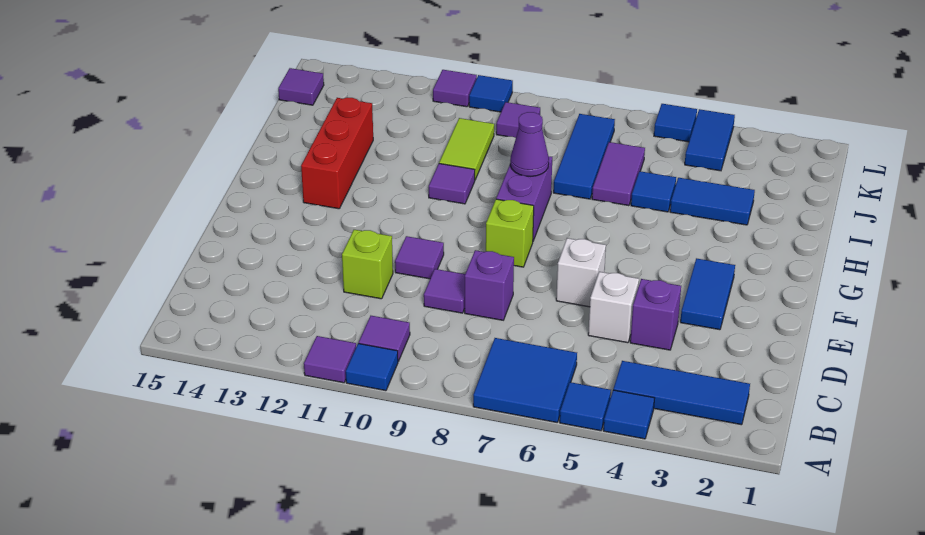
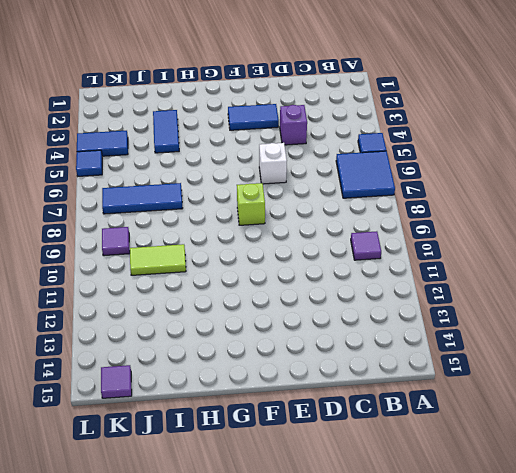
none -> blue 1x1 tile [603,390,654,439]
none -> blue 1x1 tile [346,343,398,391]
none -> purple 1x1 tile [304,336,356,383]
none -> blue 1x3 tile [613,361,750,425]

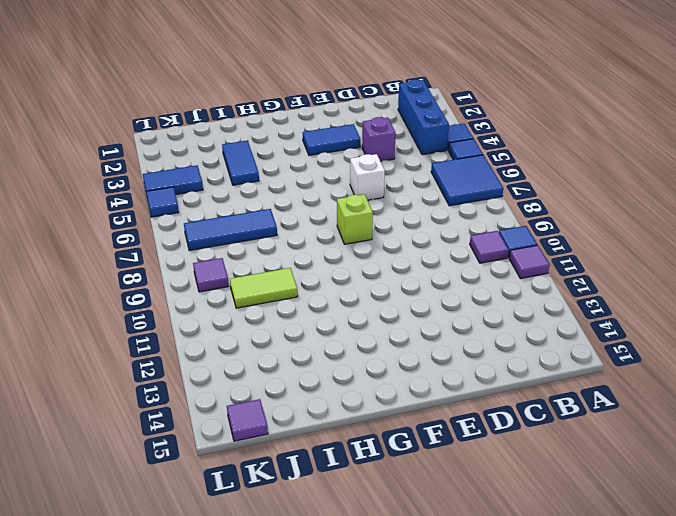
blue 1x3 brick [398,79,449,155] -> blue 1x3 tile [613,361,750,425]
none -> white 1x1 brick [588,272,639,343]
none -> purple 1x1 brick [465,250,514,320]
none -> purple 1x1 tile [424,269,465,313]
none -> lime 1x1 brick [342,230,393,299]

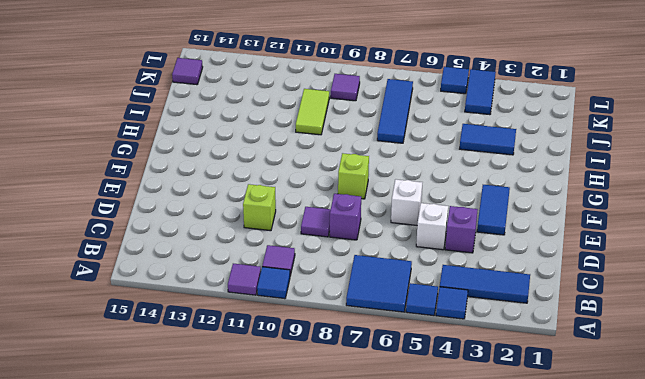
none -> purple 1x1 tile [395,236,444,279]
none -> purple 1x2 brick [496,156,552,241]
none -> red 1x3 brick [301,98,373,209]
none -> purple 1x1 tile [429,164,475,204]

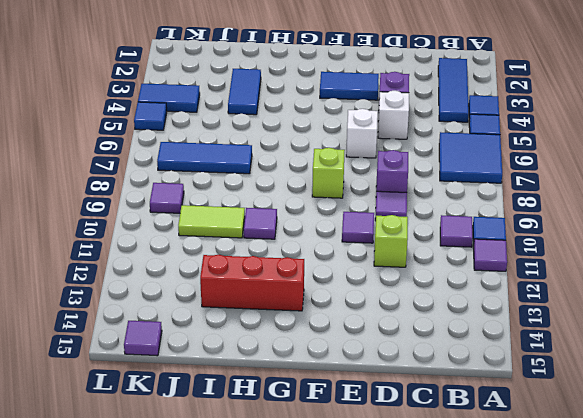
none -> purple 1x2 brick [496,156,552,241]
none -> blue 1x1 tile [631,171,676,212]
none -> purple 1x2 tile [592,142,645,206]
none -> blue 1x1 tile [469,75,513,112]

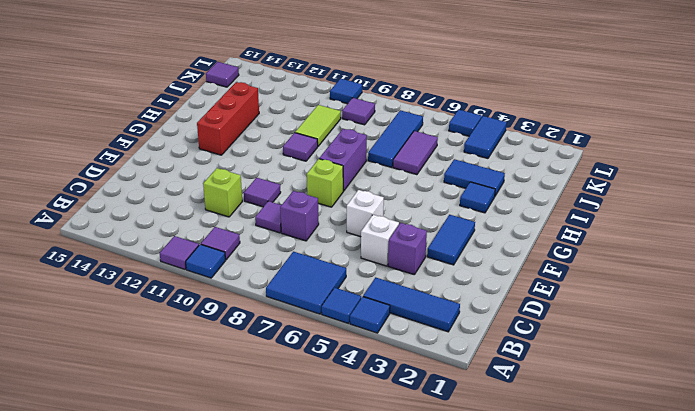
blue 1x1 tile [460,182,495,213] -> blue 1x1 tile moved to [631,171,676,212]
none -> purple 1x1 tile [433,70,477,107]
none -> purple 1x1 cone [510,112,549,176]

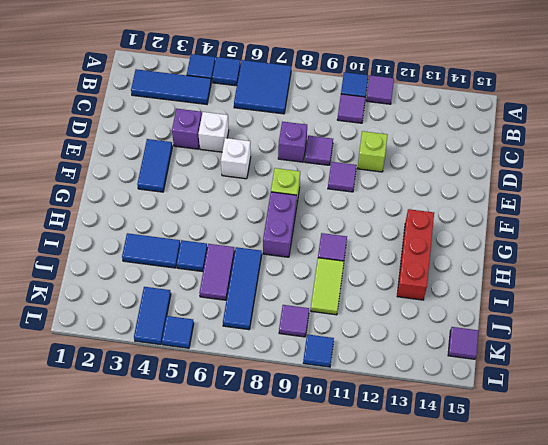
none -> purple 1x1 tile [433,70,477,107]
none -> purple 1x1 cone [510,112,549,176]

